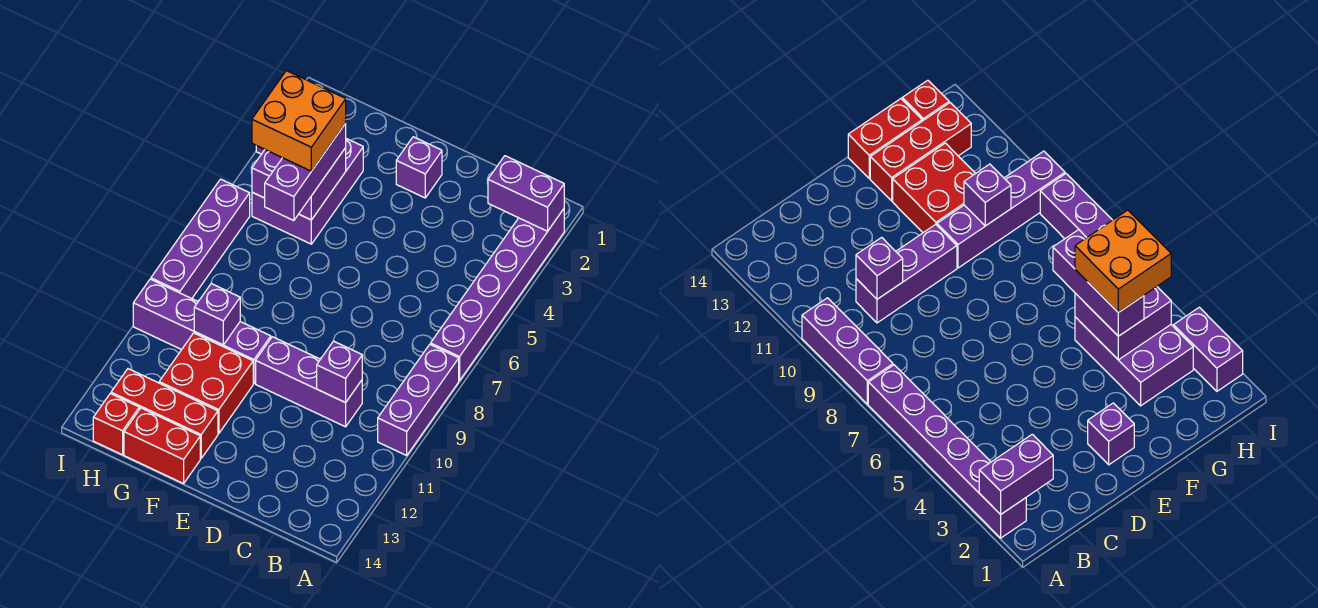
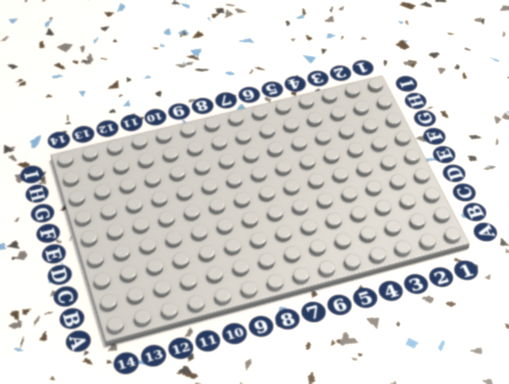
none -> purple 1x6 brick [431,209,564,381]
none -> purple 1x3 brick [378,344,459,455]
none -> purple 1x3 brick [256,337,362,427]

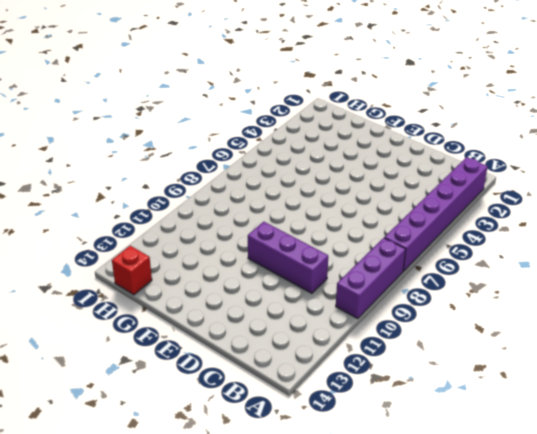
none -> purple 1x1 brick [396,137,442,198]
none -> purple 1x4 brick [133,279,271,384]
none -> red 2x2 brick [159,333,253,434]

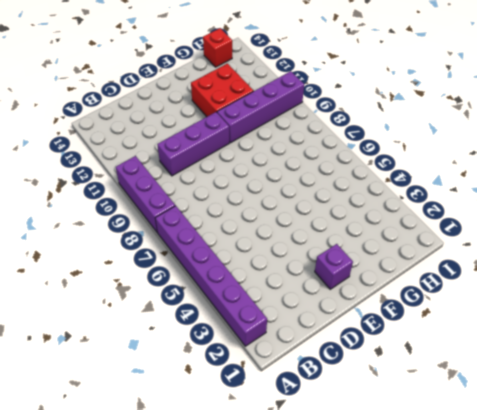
none -> red 1x3 brick [111,369,218,458]
none -> red 1x2 brick [124,408,200,484]
none -> purple 2x3 brick [252,139,363,244]

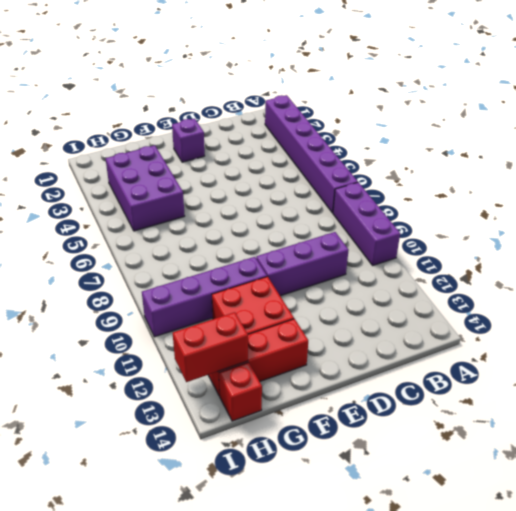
red 1x2 brick [173,312,248,382] -> red 1x2 brick moved to [124,408,200,484]
none -> purple 1x2 brick [1174,307,1243,391]
none -> purple 1x4 brick [151,179,250,299]
none -> purple 1x2 brick [488,156,564,231]

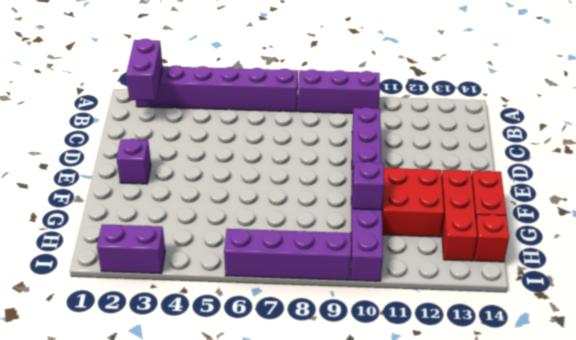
none -> purple 2x3 brick [252,139,363,244]
none -> purple 1x1 brick [317,341,362,403]
none -> purple 2x2 brick [252,148,346,220]

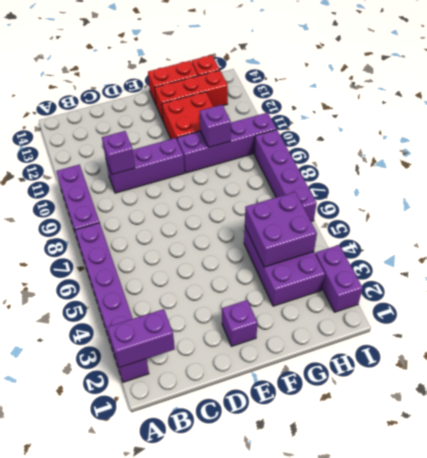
none -> purple 1x3 brick [265,123,346,221]
none -> orange 2x2 brick [252,71,346,171]

